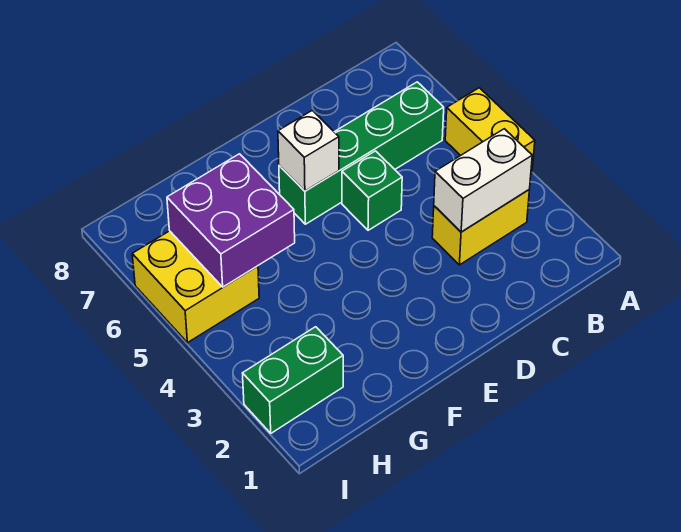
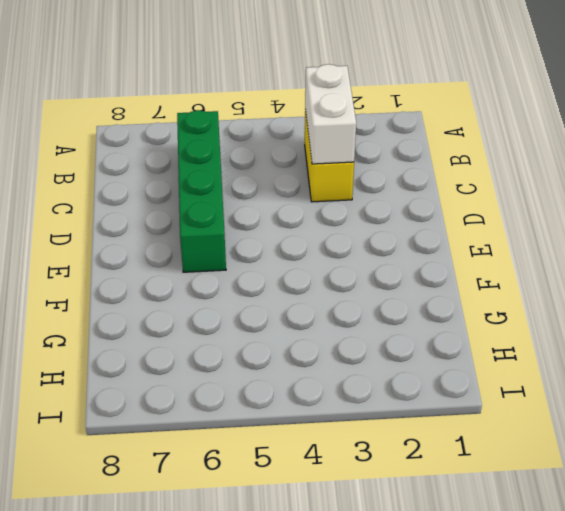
none -> yellow 1x2 brick [445,88,535,174]
none -> green 1x1 brick [342,151,402,230]

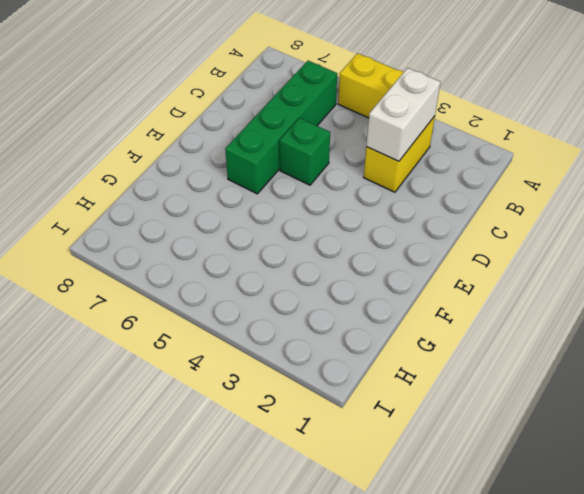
none -> green 1x2 brick [243,327,343,433]
none -> yellow 2x2 brick [132,231,259,343]

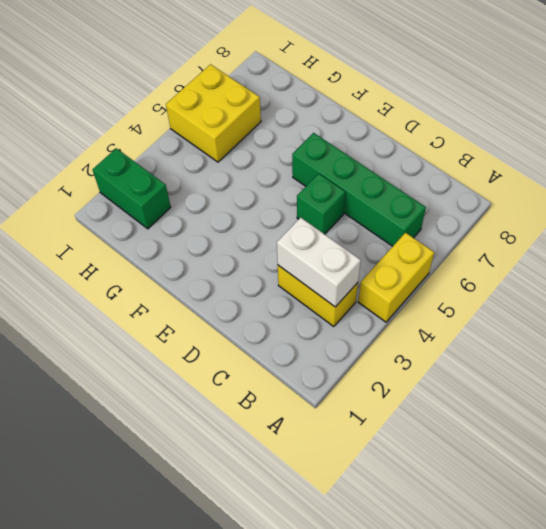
none -> white 1x1 brick [278,110,339,191]
none -> purple 2x2 brick [167,154,295,287]

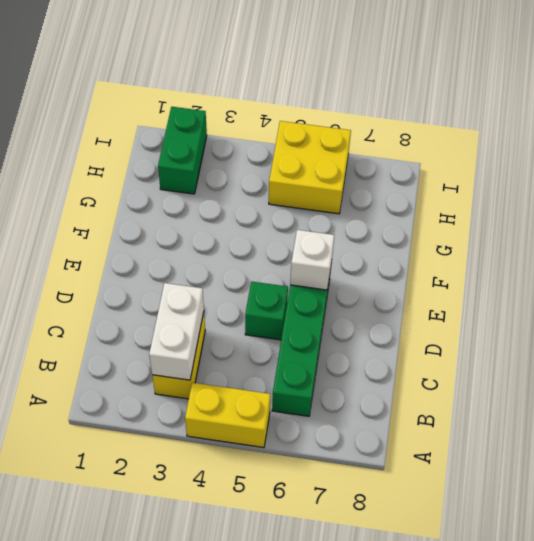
none -> purple 2x2 brick [167,154,295,287]

